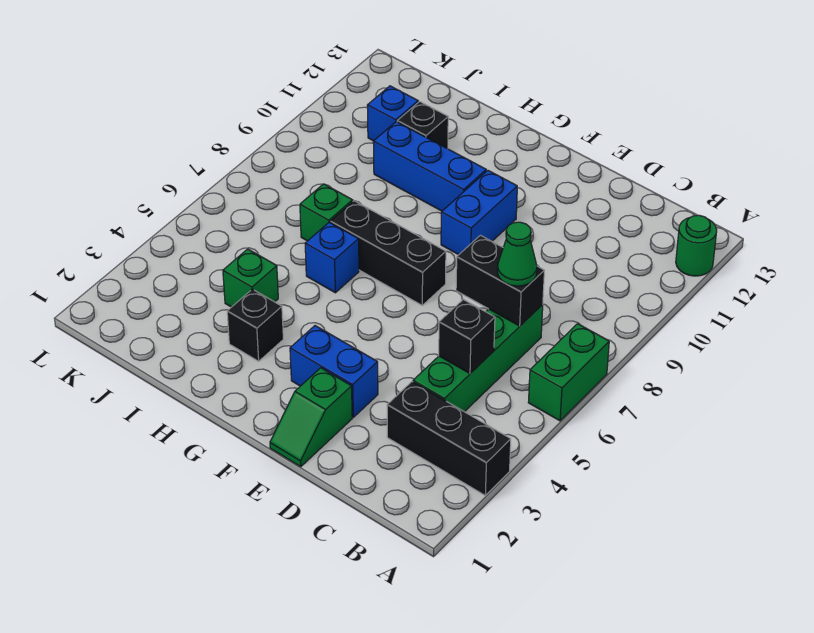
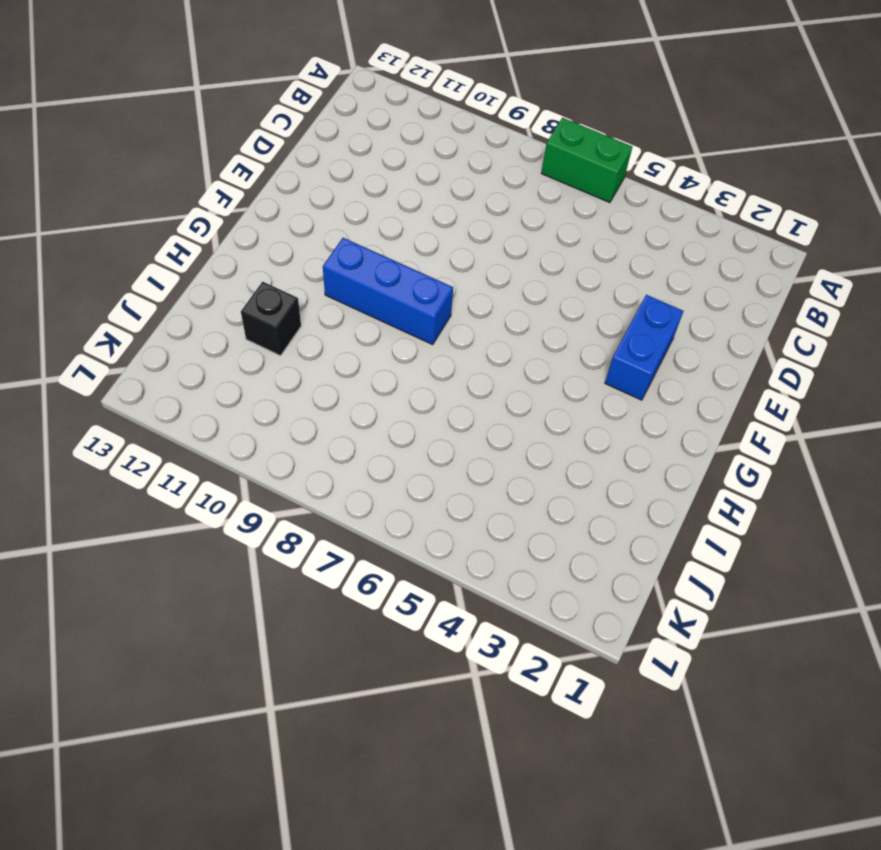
blue 1x3 brick [323,238,453,345] -> blue 1x3 brick turned to [373,122,486,211]
none -> black 1x3 brick [387,382,511,495]
none -> green 1x1 round brick [676,215,717,276]
none -> green 1x4 brick [413,305,543,412]

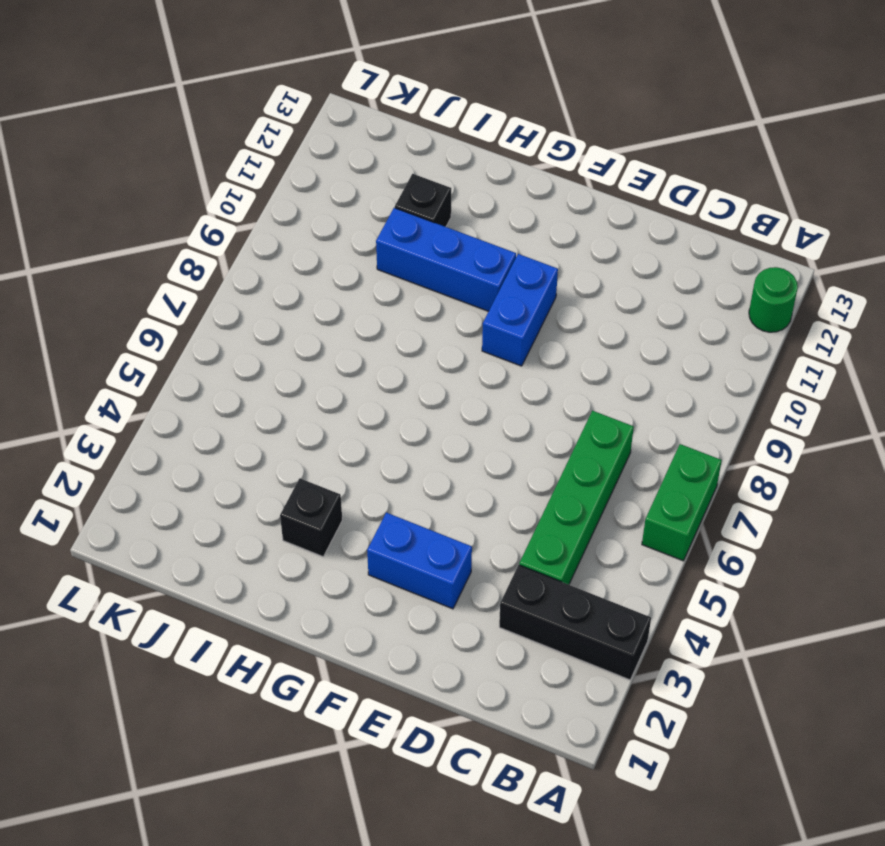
none -> green 1x2 slope [270,368,352,467]
none -> black 1x3 brick [330,201,446,305]
none -> blue 1x1 brick [305,222,359,293]

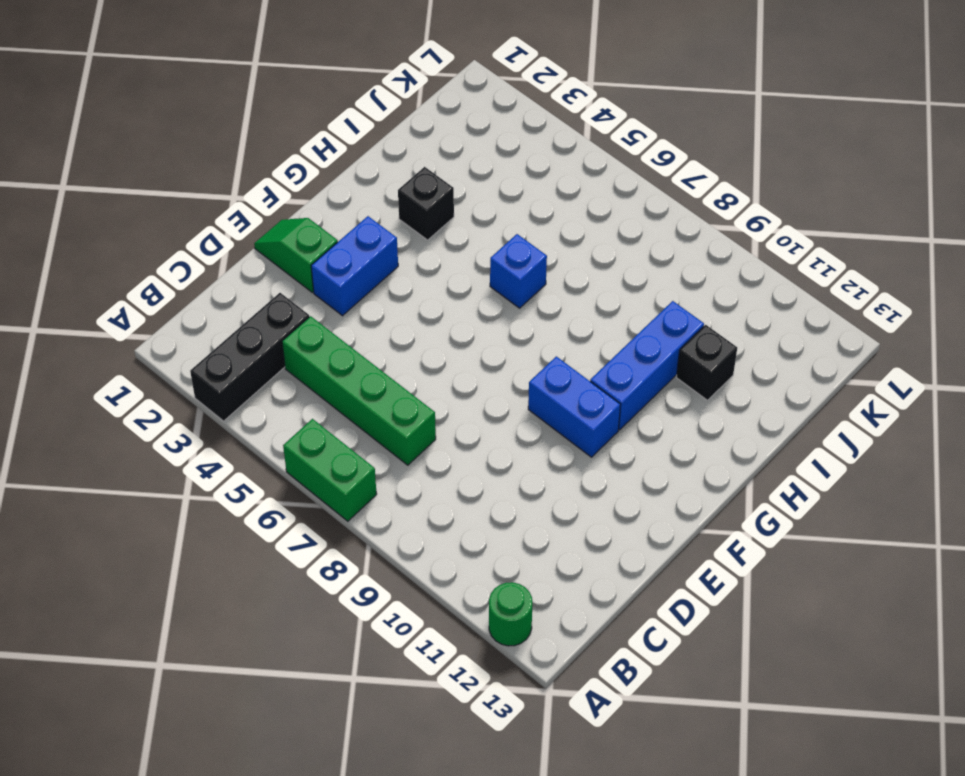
none -> black 1x3 brick [330,201,446,305]
none -> green 1x1 brick [223,249,278,307]
none -> green 1x1 brick [300,184,353,241]

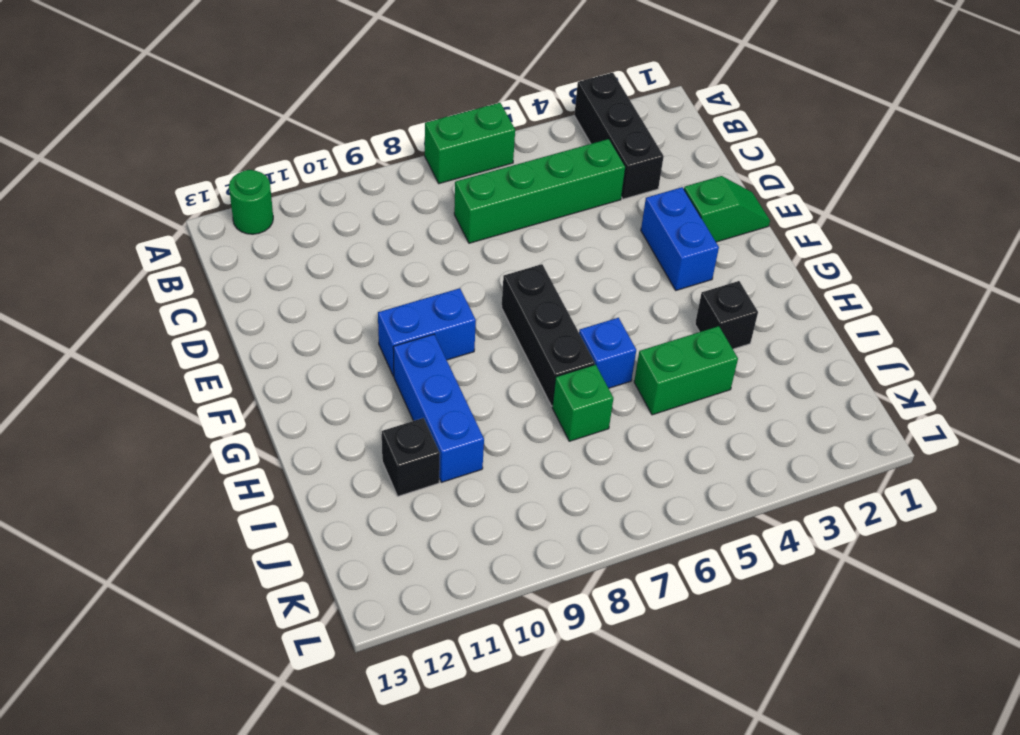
green 1x2 brick [634,326,738,415] -> green 1x1 brick [223,249,278,307]
none -> blue 1x1 brick [367,86,418,141]
none -> black 1x1 brick [439,299,495,373]
none -> black 1x2 brick [456,235,544,326]

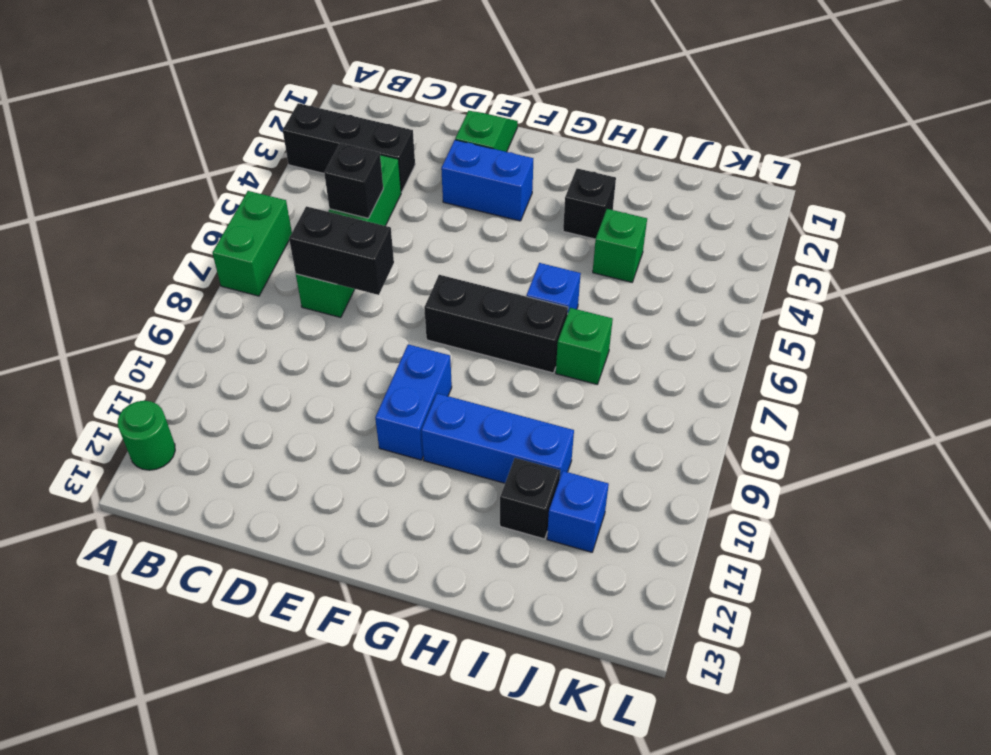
none -> green 1x1 cone [497,222,537,286]

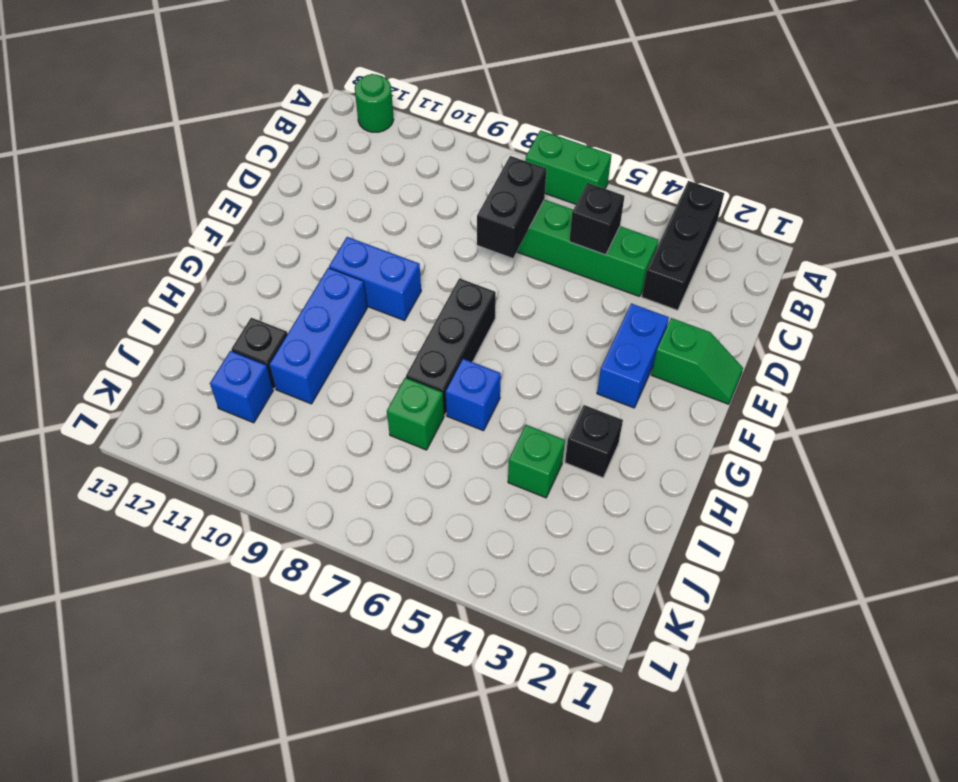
none -> green 1x1 cone [497,222,537,286]

